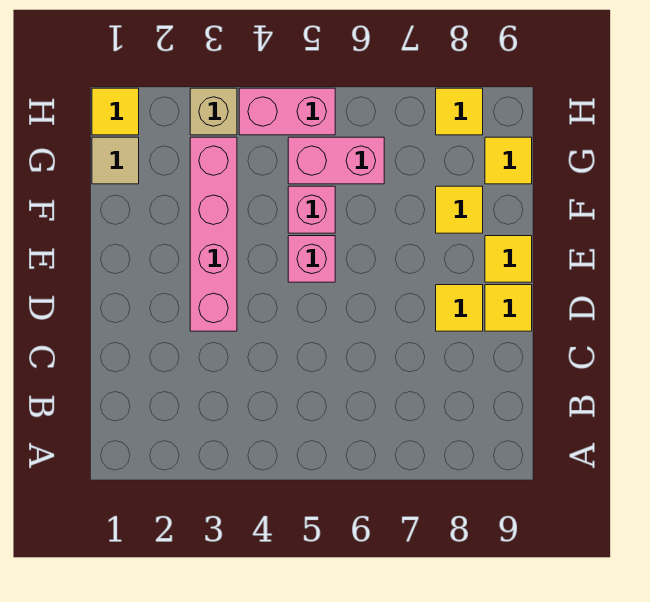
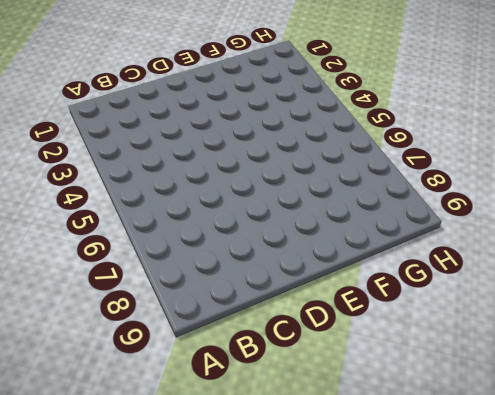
none -> pink 1x4 brick [190,137,237,331]
none -> yellow 1x1 tile [436,285,483,331]
none -> yellow 1x1 tile [485,285,532,331]

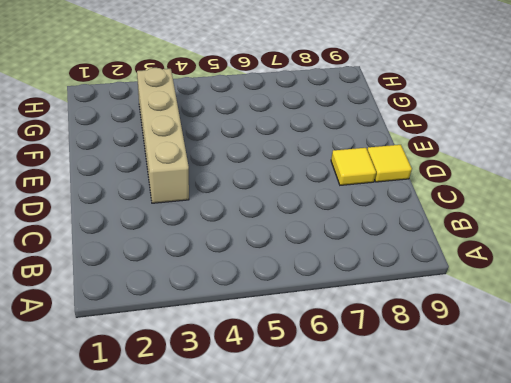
tan 1x4 brick [137,68,189,203] -> pink 1x4 brick [190,137,237,331]
none -> pink 1x1 brick [288,236,335,282]
none -> yellow 1x1 tile [485,236,532,282]
none -> pink 1x1 brick [288,186,335,233]

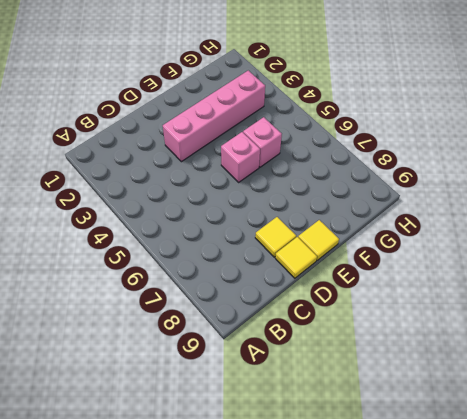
none -> yellow 1x1 tile [436,186,483,233]
none -> tan 1x1 tile [92,137,139,184]
none -> pink 1x2 brick [288,137,384,184]

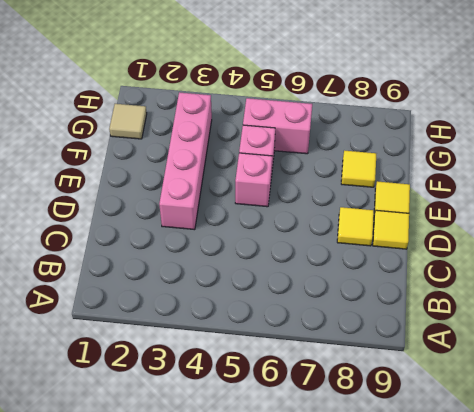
none -> yellow 1x1 tile [485,137,532,184]
none -> yellow 1x1 tile [92,88,139,135]
none -> tan 1x1 brick [190,88,237,135]

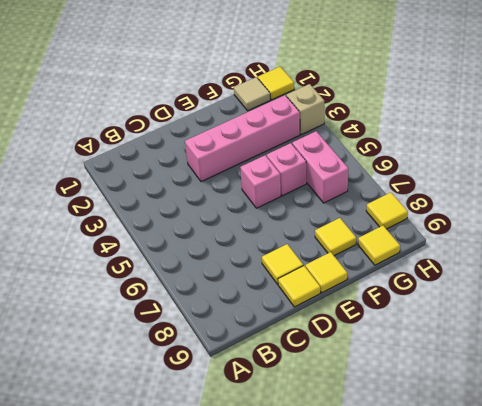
none -> pink 1x2 brick [239,88,335,135]

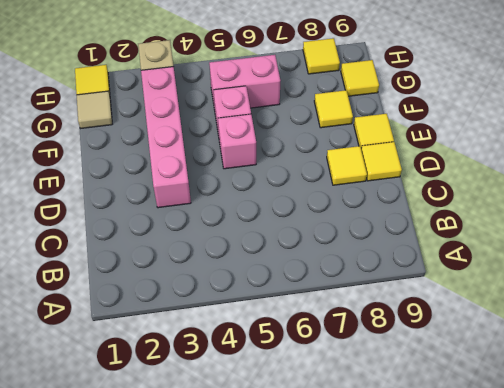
none -> pink 1x2 brick [239,88,335,135]

